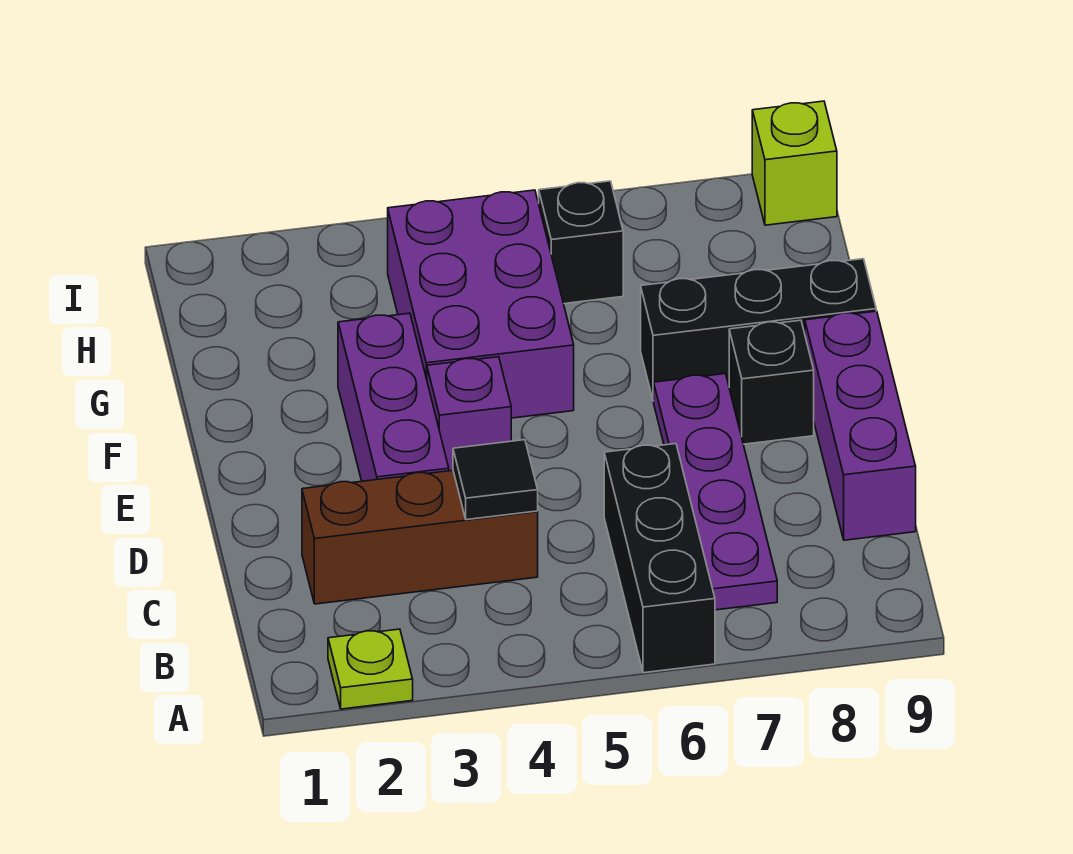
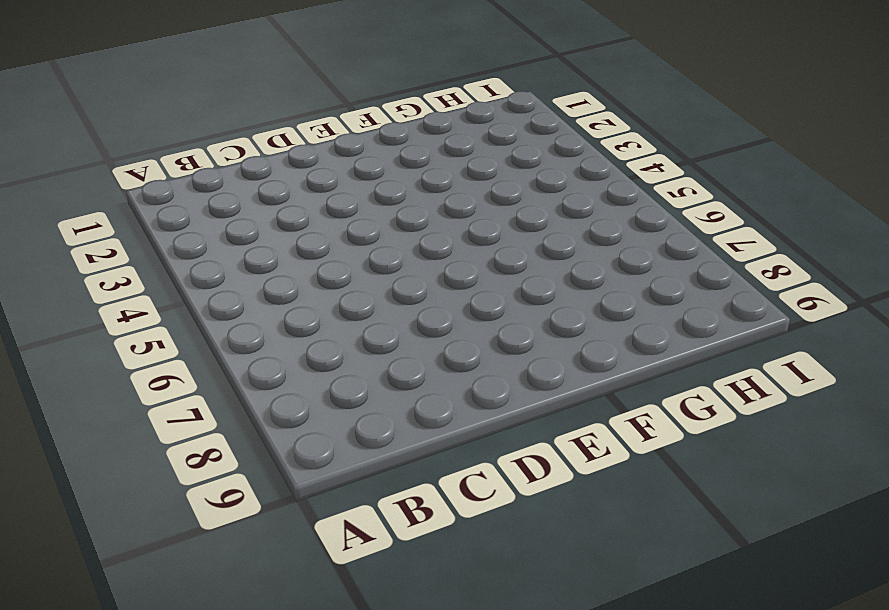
none -> lime 1x1 plate [328,629,413,709]
none -> black 1x3 brick [604,444,715,673]
none -> purple 1x4 plate [654,374,777,610]

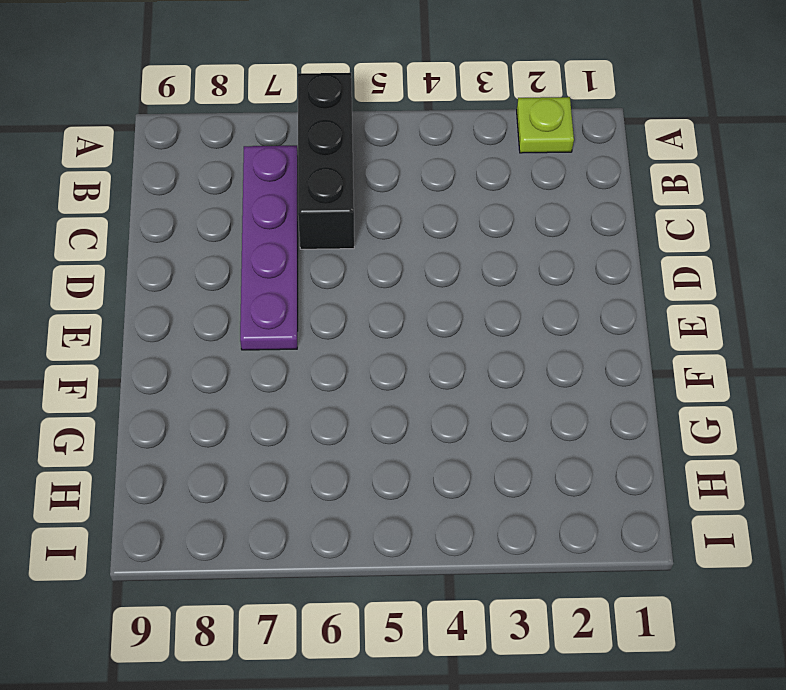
none -> brown 1x3 brick [302,470,538,604]
none -> purple 1x3 brick [805,311,916,540]
none -> purple 1x3 brick [338,313,449,481]

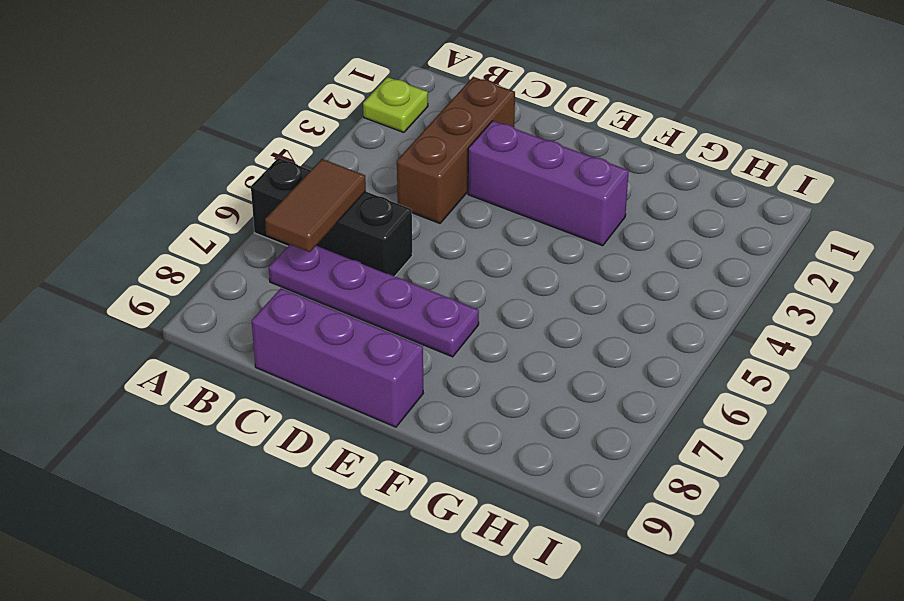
brown 1x2 tile [265,159,366,252] -> none
none -> purple 1x1 brick [427,357,511,471]
none -> black 1x1 brick [729,320,814,444]
none -> purple 2x3 brick [388,190,574,418]

